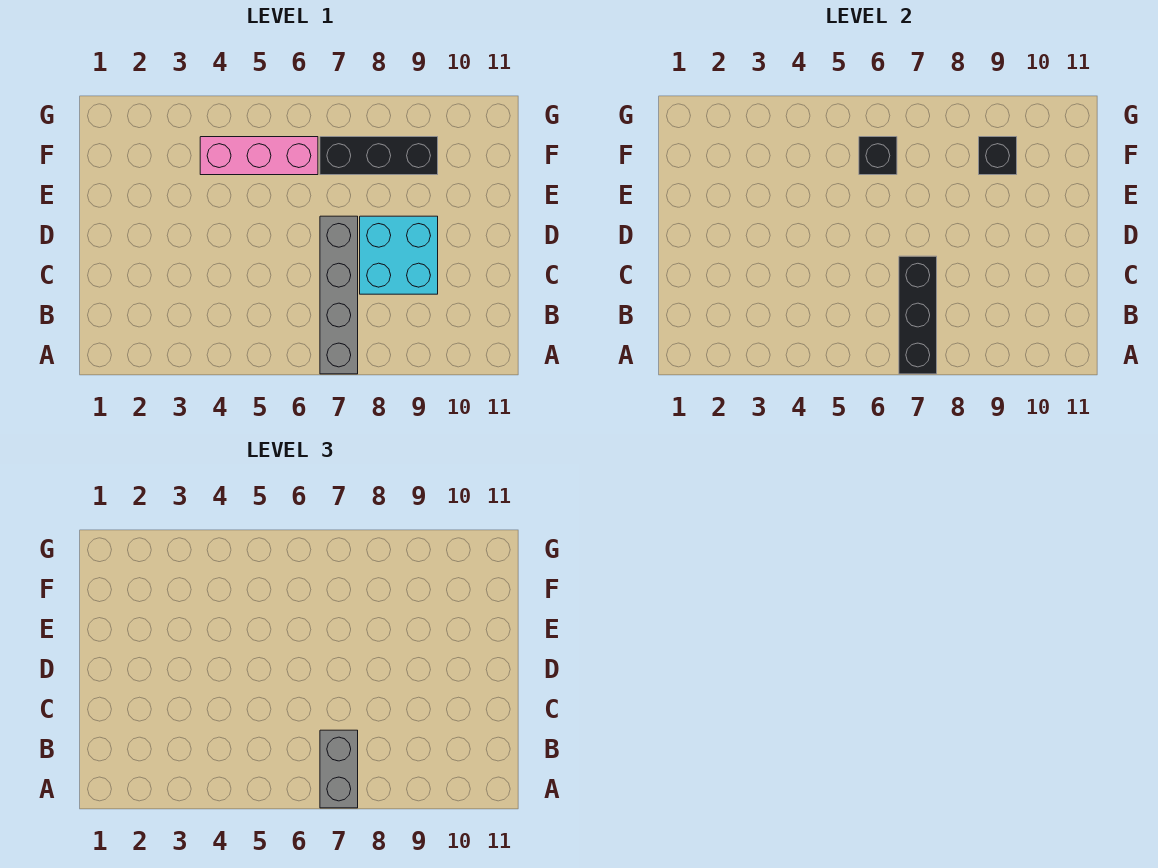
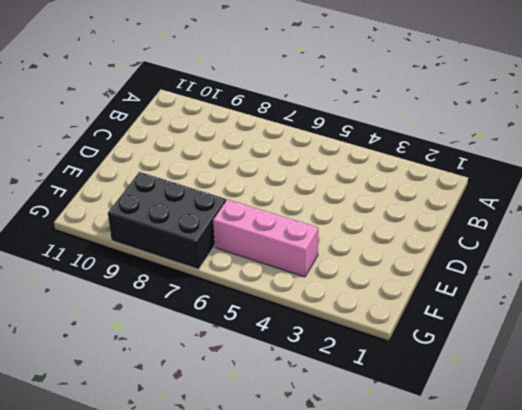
black 2x3 brick [108,172,226,269] -> black 1x3 brick [320,137,438,175]
none -> grey 1x4 brick [320,216,358,374]
none -> cyan 2x2 brick [360,216,438,294]

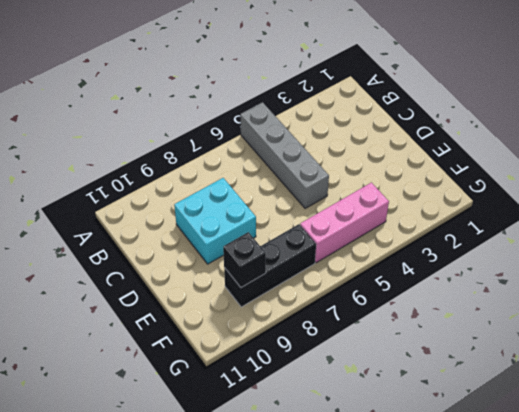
grey 1x4 brick [240,102,329,209] -> grey 1x4 brick moved to [320,216,358,374]
none -> black 1x3 brick [899,256,937,374]
none -> black 1x1 brick [859,137,897,175]

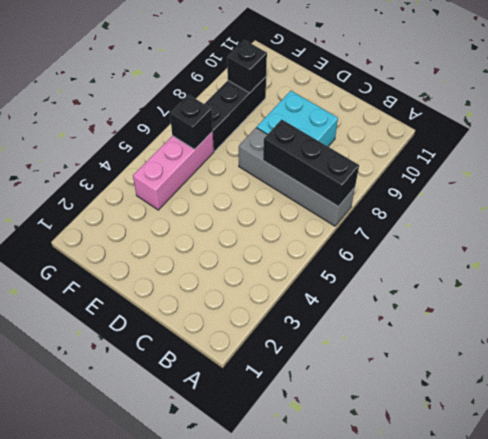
none -> grey 1x2 brick [320,730,358,808]

